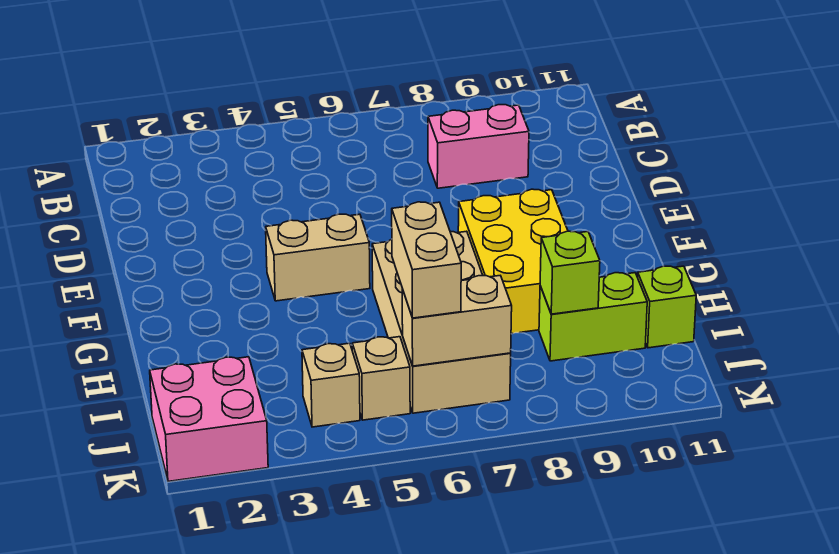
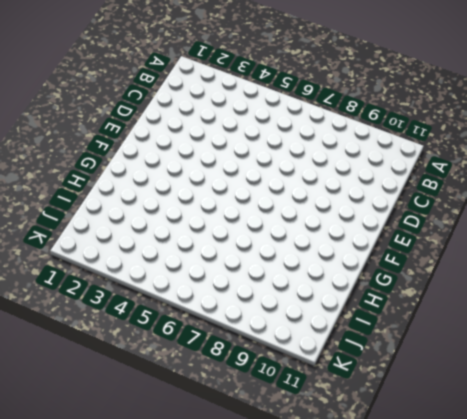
none -> pink 1x2 brick [428,105,529,188]
none -> tan 1x2 brick [266,214,370,301]
none -> yellow 2x3 brick [458,189,568,334]

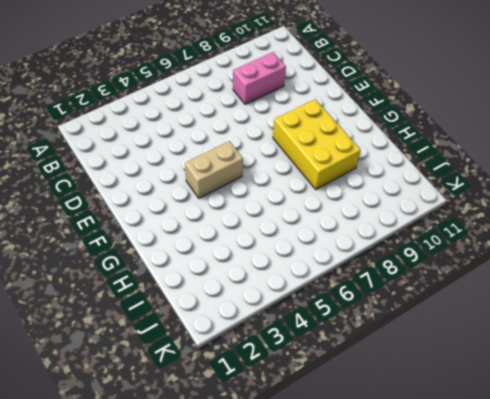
none -> tan 2x4 brick [372,231,511,413]
none -> lime 1x2 brick [539,273,647,361]
none -> lime 1x1 brick [638,266,696,348]

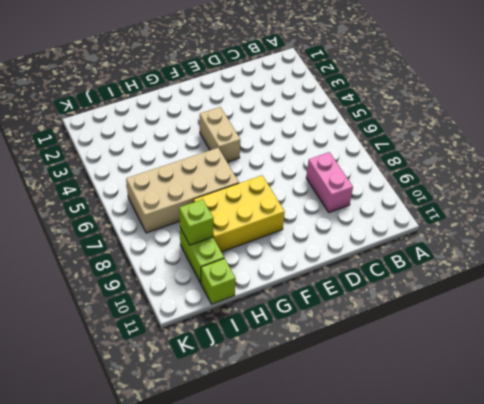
none -> pink 2x2 brick [150,357,268,481]
none -> tan 1x1 brick [302,343,360,427]
none -> tan 1x1 brick [352,337,410,420]

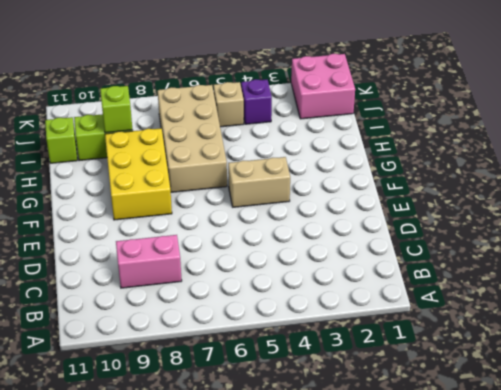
purple 1x1 brick [241,79,272,124] -> tan 1x1 brick [302,343,360,427]
none -> tan 1x2 brick [402,276,512,366]
none -> tan 1x2 brick [392,202,461,318]

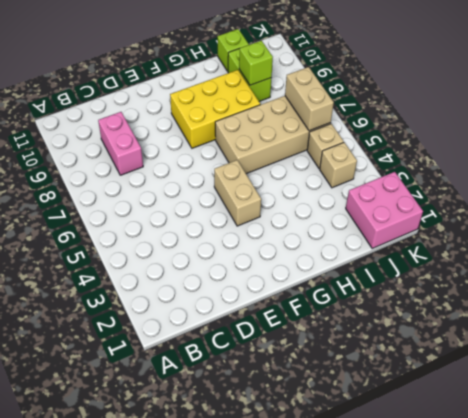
none -> tan 1x2 brick [392,202,461,318]

